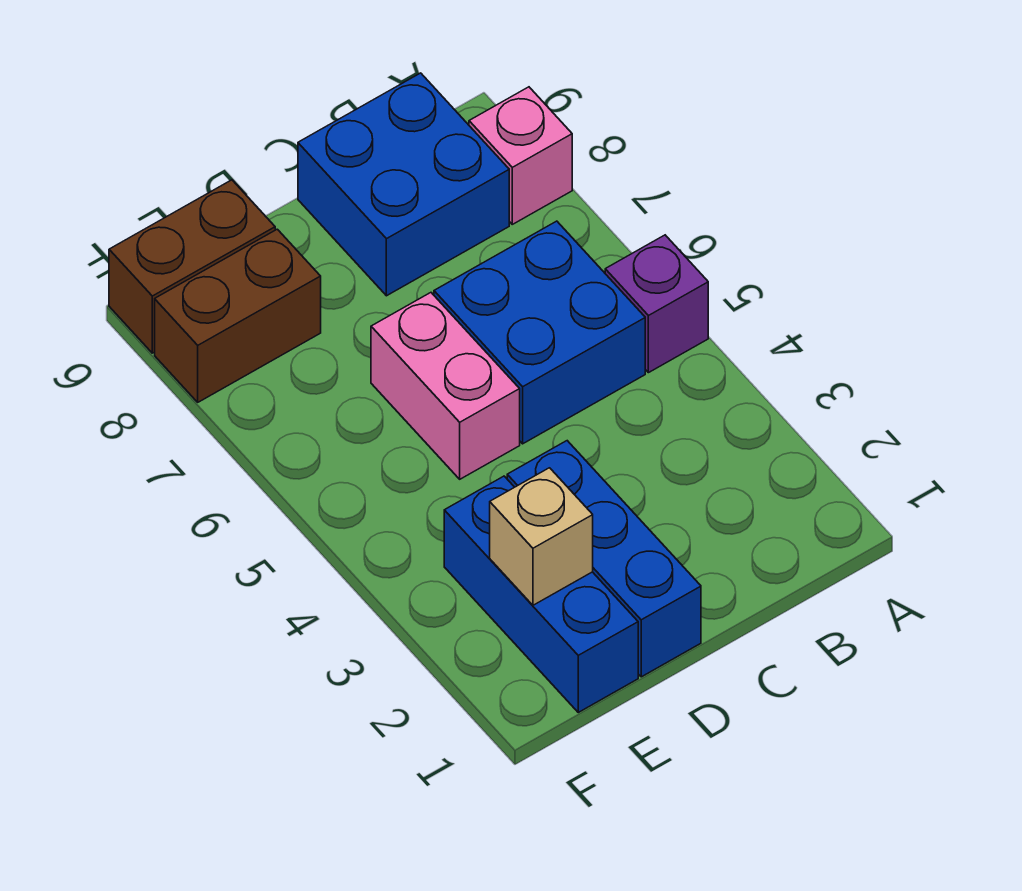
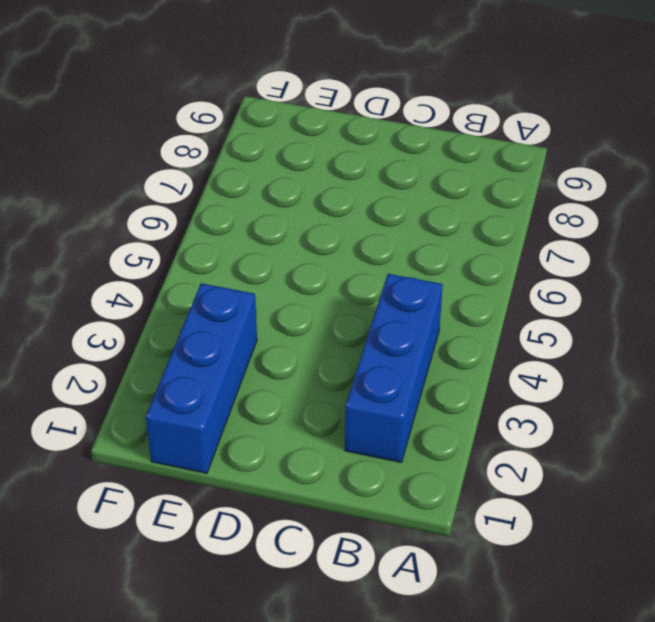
blue 1x3 brick [345,274,443,462] -> blue 1x3 brick moved to [507,441,701,677]
none -> purple 1x1 brick [605,235,708,373]
none -> pink 1x1 brick [469,87,572,224]

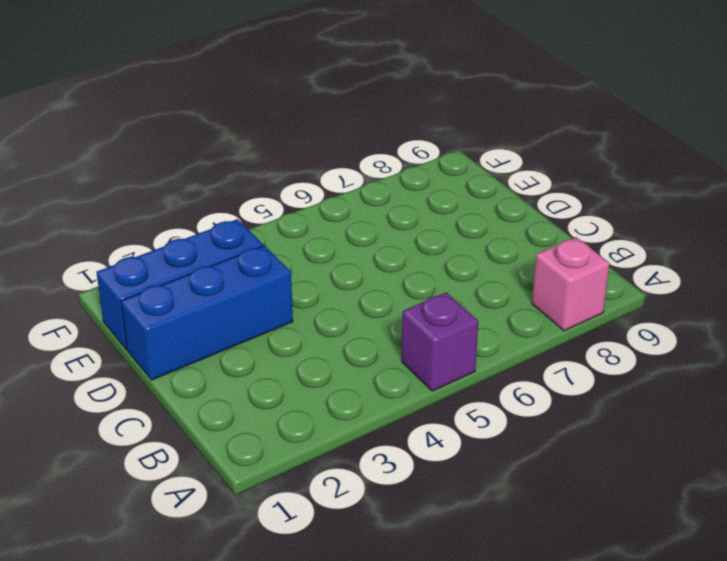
none -> blue 2x2 brick [434,221,645,444]
none -> blue 2x2 brick [298,73,509,296]

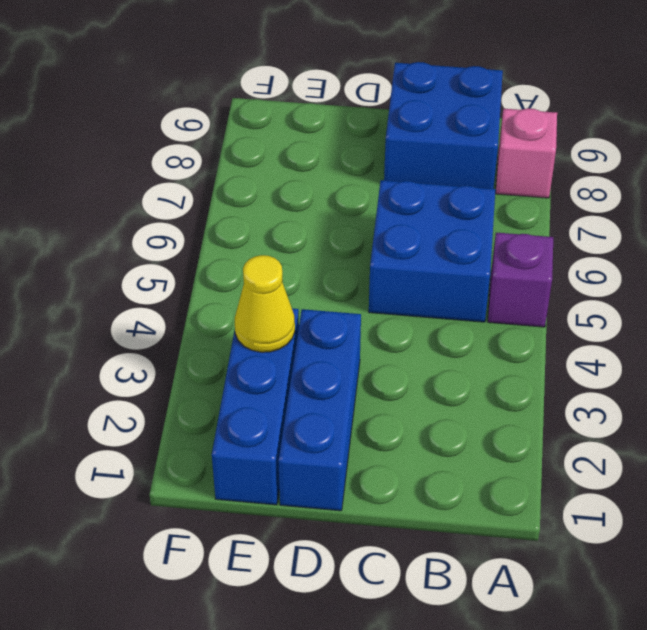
yellow 1x1 cone [235,255,295,352] -> none
none -> pink 1x2 brick [371,293,520,479]
none -> brown 1x2 brick [155,229,321,402]

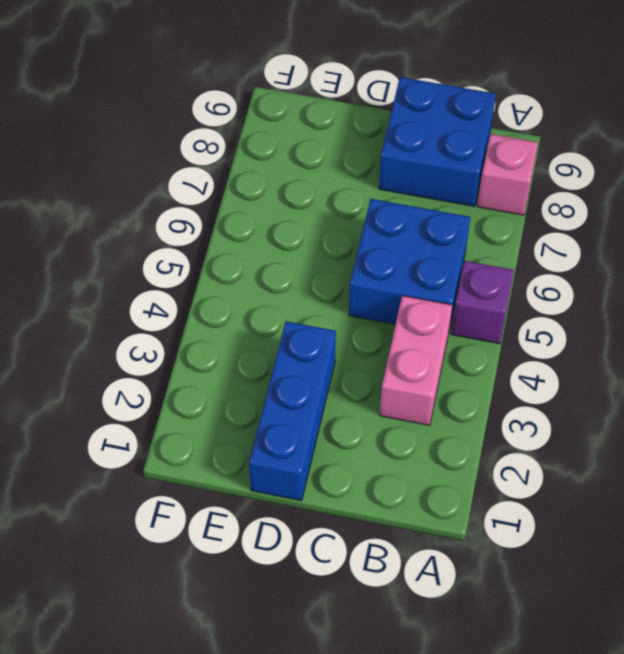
pink 1x2 brick [380,296,452,425] -> pink 1x2 brick moved to [371,293,520,479]
none -> blue 1x3 brick [444,476,638,712]
none -> brown 1x2 brick [155,229,321,402]

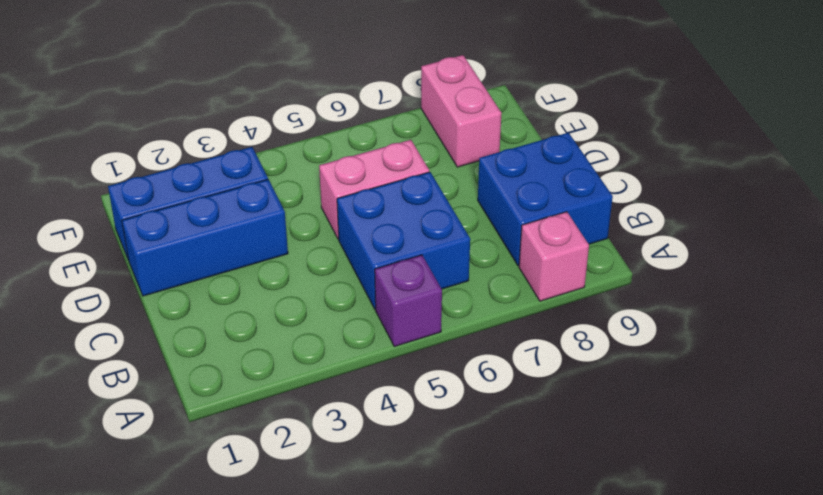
pink 1x2 brick [421,55,501,167] -> brown 1x2 brick [155,229,321,402]
none -> brown 1x2 brick [109,180,275,353]
none -> tan 1x1 brick [490,468,593,605]

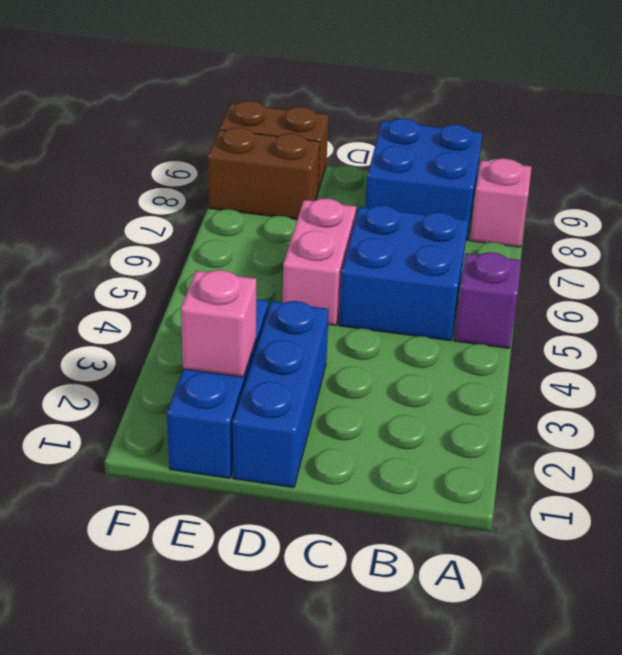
pink 1x1 brick [181,270,256,377] -> tan 1x1 brick [490,468,593,605]

